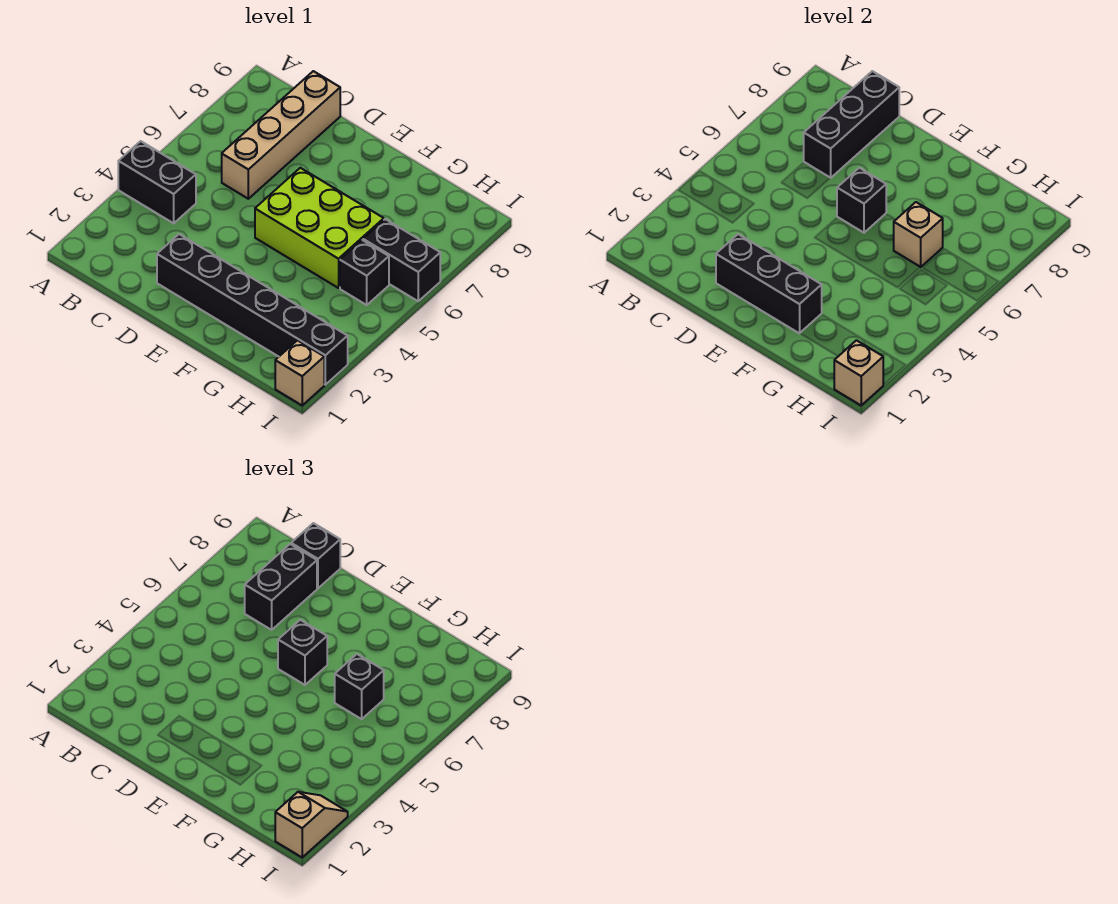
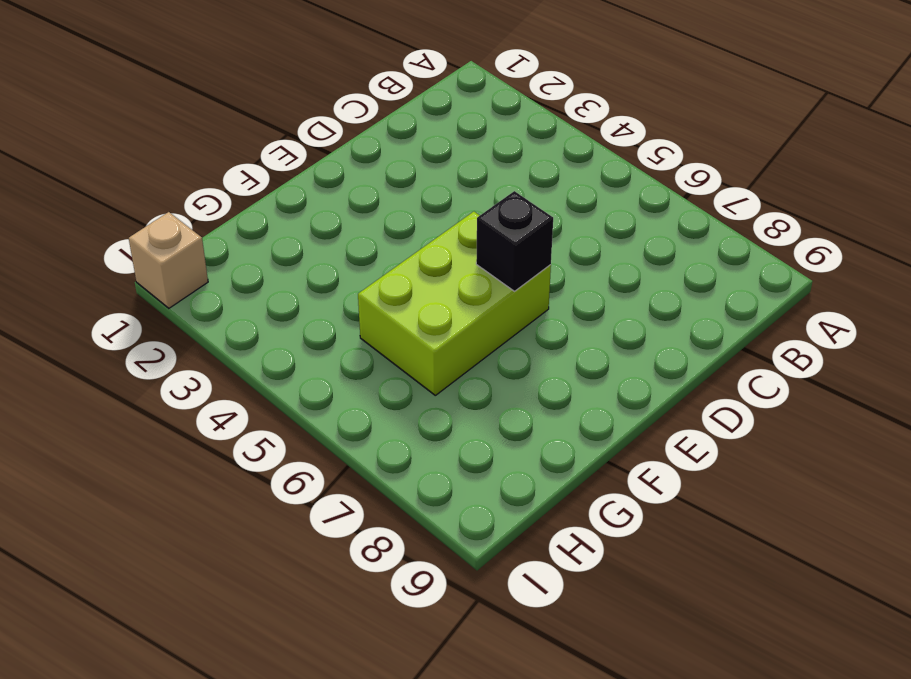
none -> black 1x2 brick [118,141,196,223]
none -> tan 1x4 brick [222,71,340,199]
none -> black 1x6 brick [157,234,348,385]

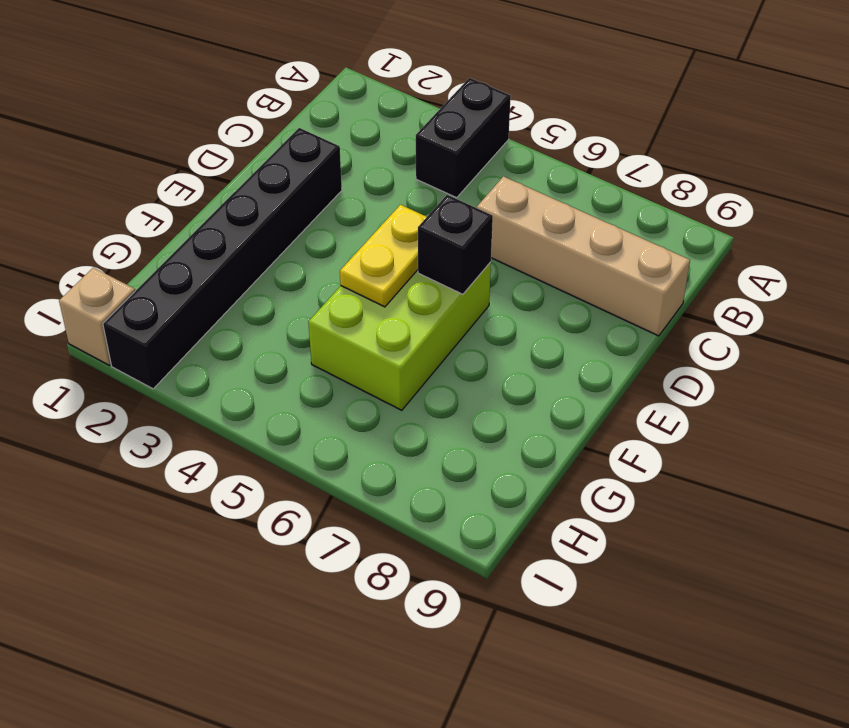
yellow 1x2 plate [340,205,426,307] -> none
none -> black 1x1 brick [340,240,389,305]
none -> black 1x2 brick [363,219,440,301]
none -> black 1x3 brick [804,71,899,178]

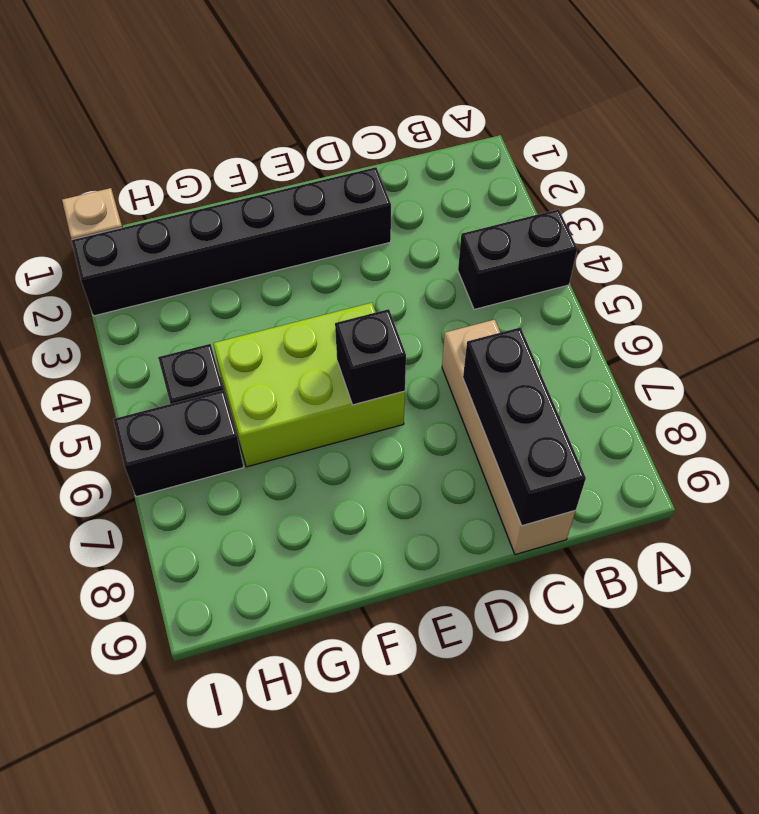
none -> black 1x3 brick [716,234,822,333]
none -> tan 1x1 brick [894,202,943,267]
none -> tan 1x1 brick [834,340,883,405]

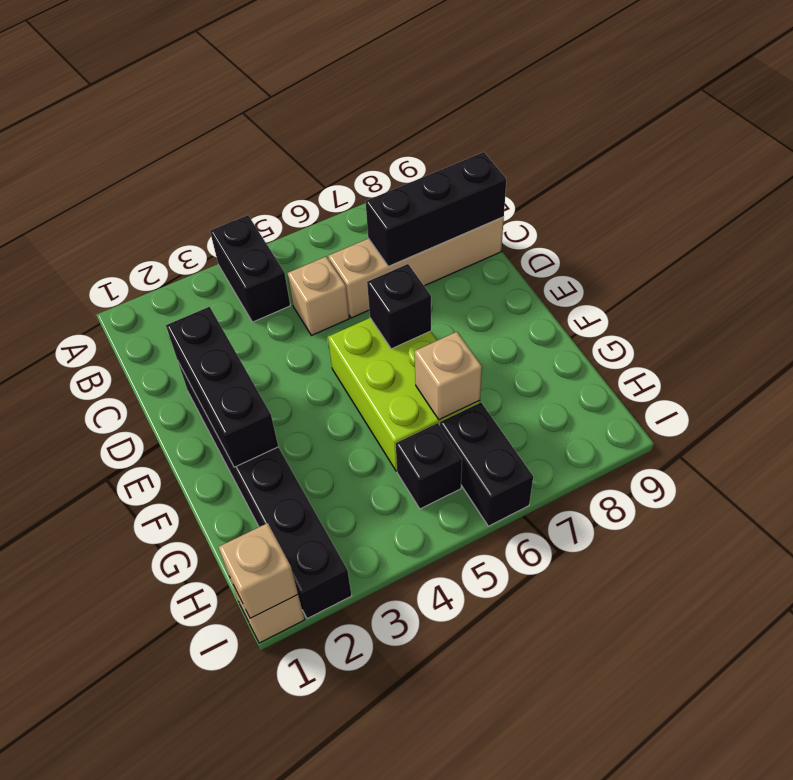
tan 1x1 brick [288,257,349,335] -> none
none -> black 1x2 brick [245,544,317,630]
none -> black 1x1 brick [291,523,340,588]
none -> black 1x1 brick [278,620,327,685]

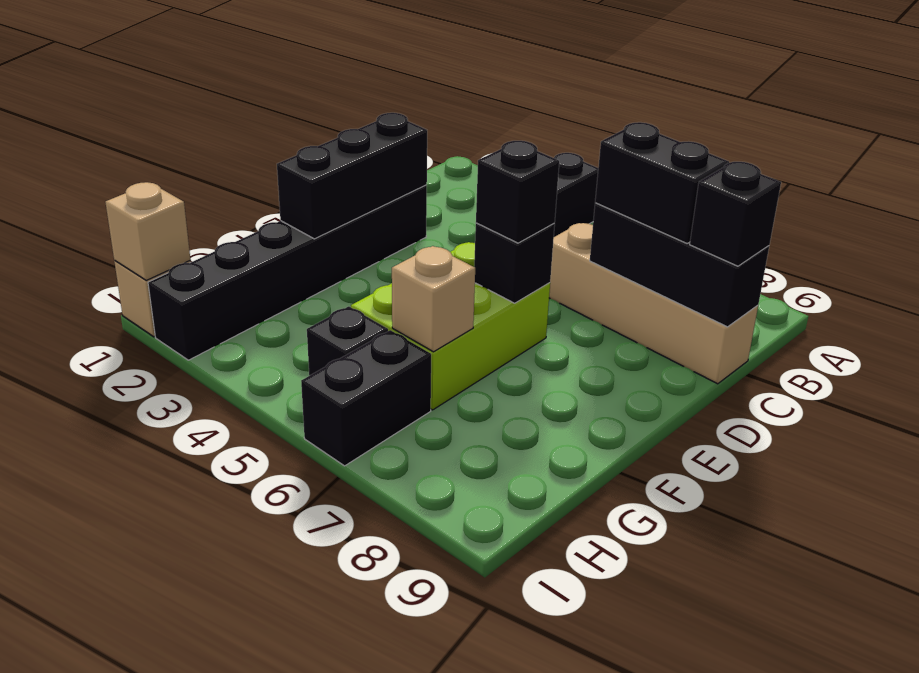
none -> black 1x1 brick [335,654,384,719]
none -> tan 1x2 slope [275,792,348,857]

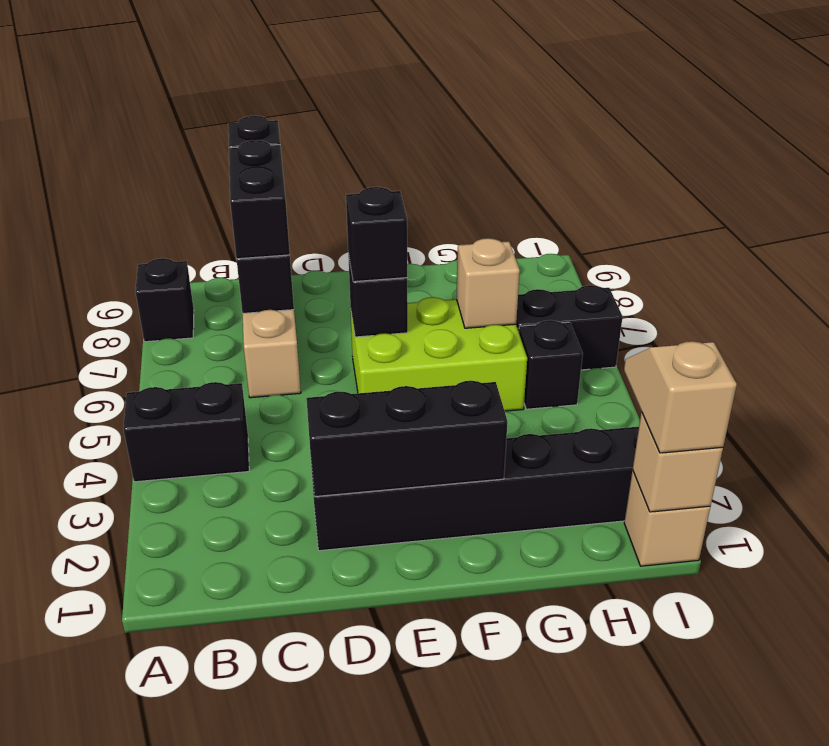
black 1x1 brick [135,258,194,342] -> black 1x1 brick moved to [335,654,384,719]

